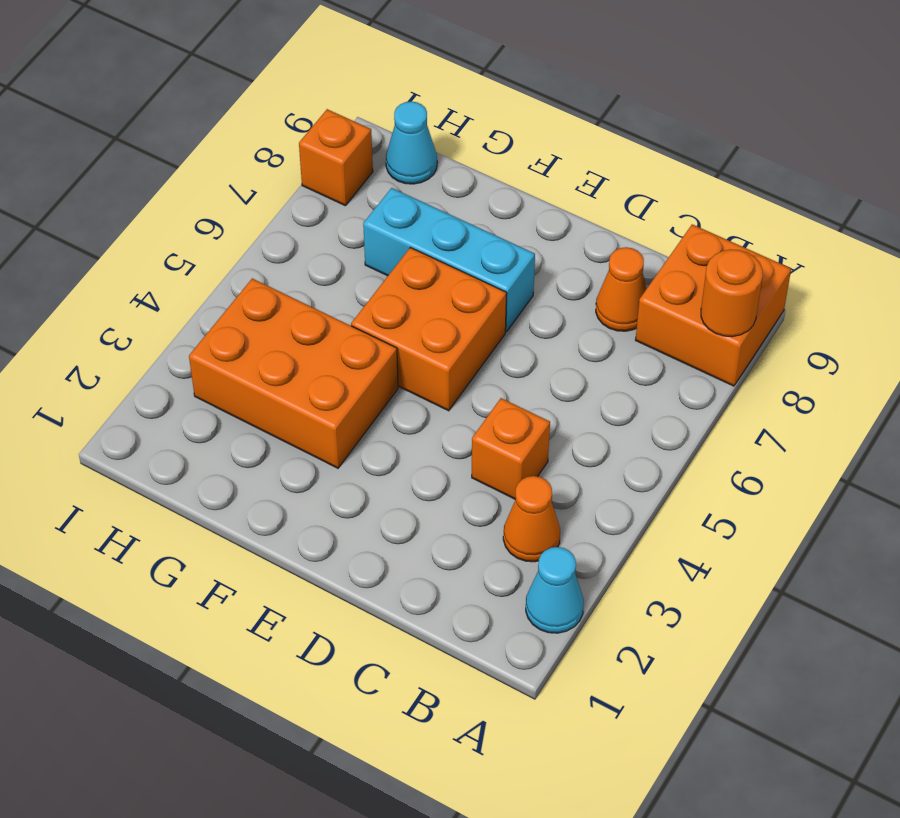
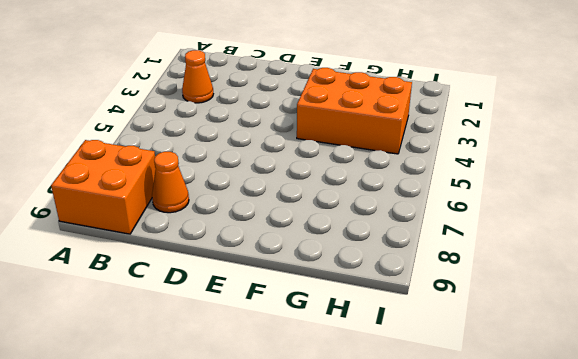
none -> cyan 1x1 cone [526,547,584,633]
none -> orange 1x1 brick [472,398,550,500]

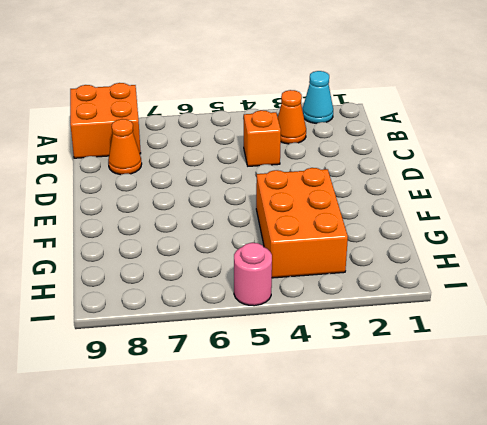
pink 1x1 round brick [234,243,272,306] -> none
none -> orange 2x2 brick [351,247,507,411]
none -> cyan 1x3 brick [363,188,535,332]

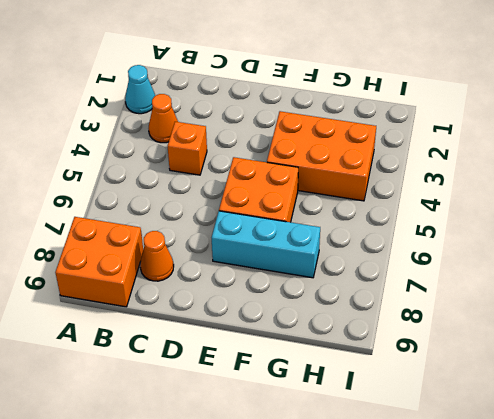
none -> cyan 1x1 cone [386,102,437,184]
none -> orange 1x1 brick [299,109,373,206]

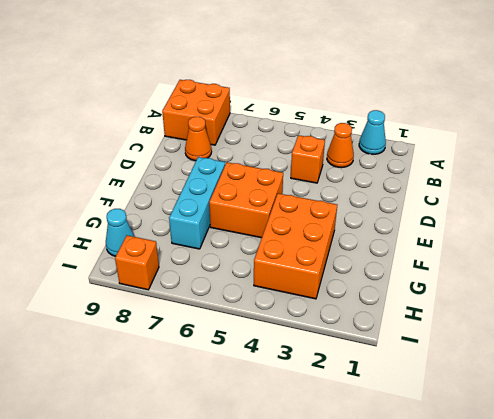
none -> orange 1x1 round brick [701,249,763,337]

